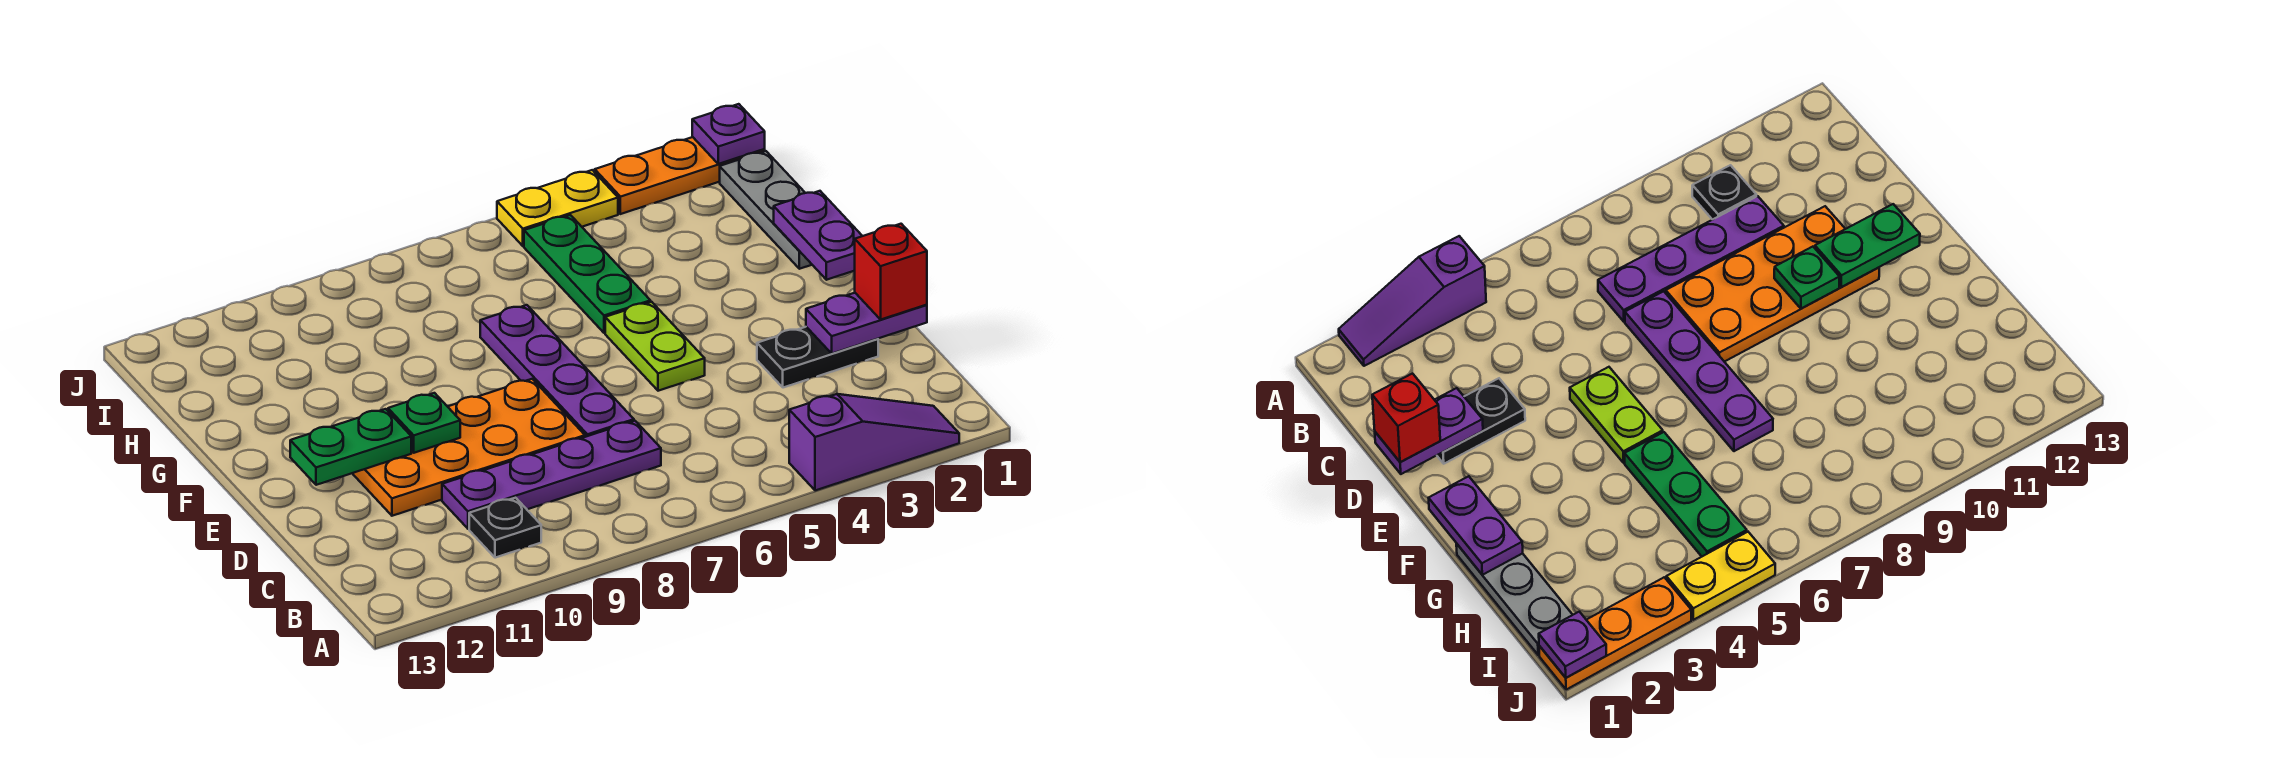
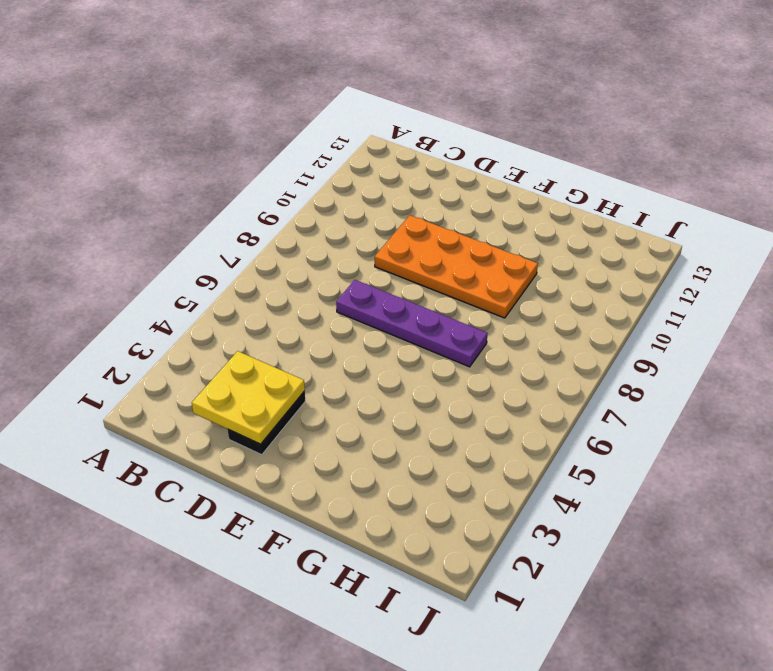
yellow 2x2 plate [192,351,305,444] -> purple 1x2 plate [806,293,927,354]
orange 2x4 plate [375,215,538,318] -> orange 2x4 plate turned to [352,379,585,516]
none -> purple 1x3 slope [789,394,959,491]
none -> black 1x1 plate [469,498,541,558]
none -> purple 1x4 plate [442,421,661,529]

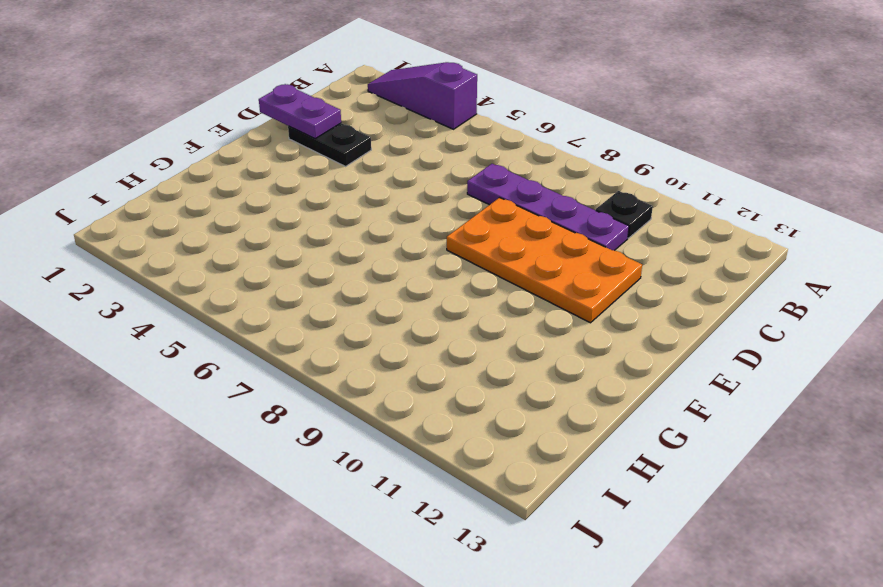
none -> purple 1x4 plate [480,305,634,437]
none -> lime 1x2 plate [605,302,705,391]
none -> grey 1x3 plate [720,151,812,269]

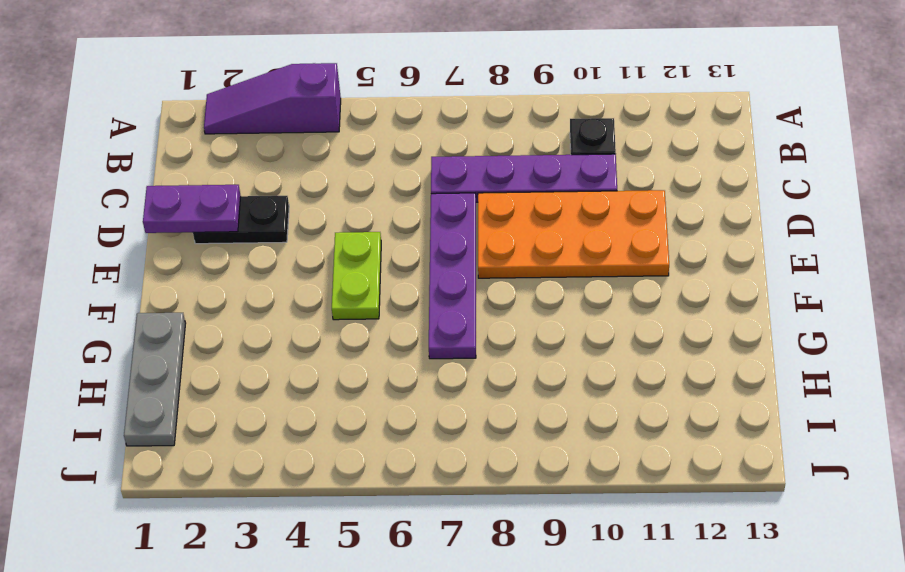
none -> green 1x3 plate [524,215,650,333]
none -> orange 1x3 plate [595,137,765,214]
none -> yellow 1x2 plate [497,170,618,246]

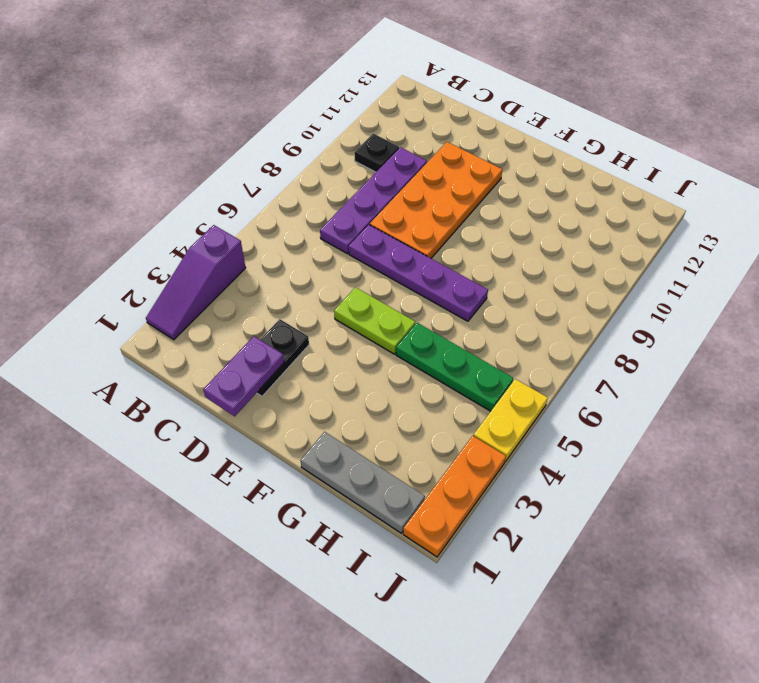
none -> green 1x1 plate [388,393,460,453]
none -> green 1x2 plate [290,409,411,485]
none -> purple 1x2 plate [774,191,862,280]

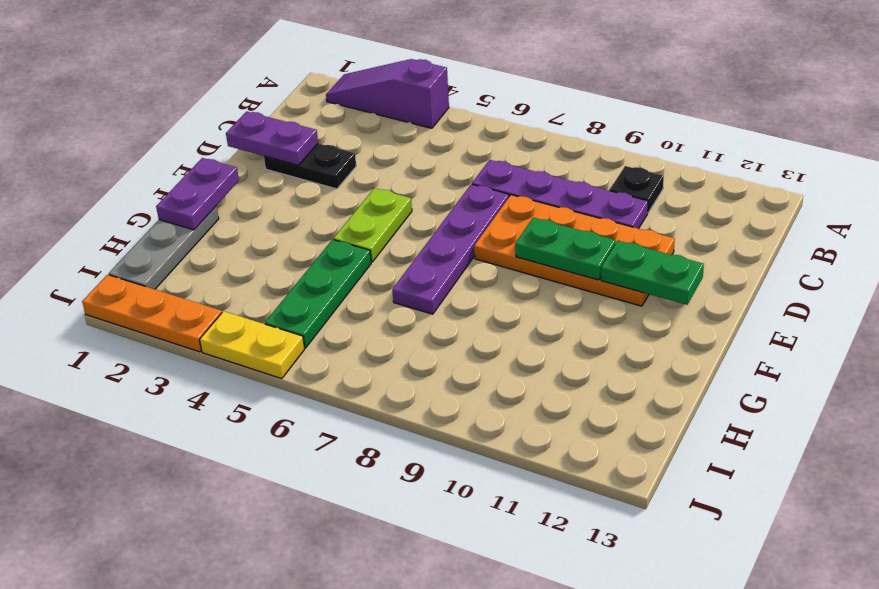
green 1x2 plate [515,218,616,280] -> green 1x1 plate [388,393,460,453]
none -> purple 1x1 plate [692,104,765,164]
none -> red 1x1 brick [855,224,927,319]

